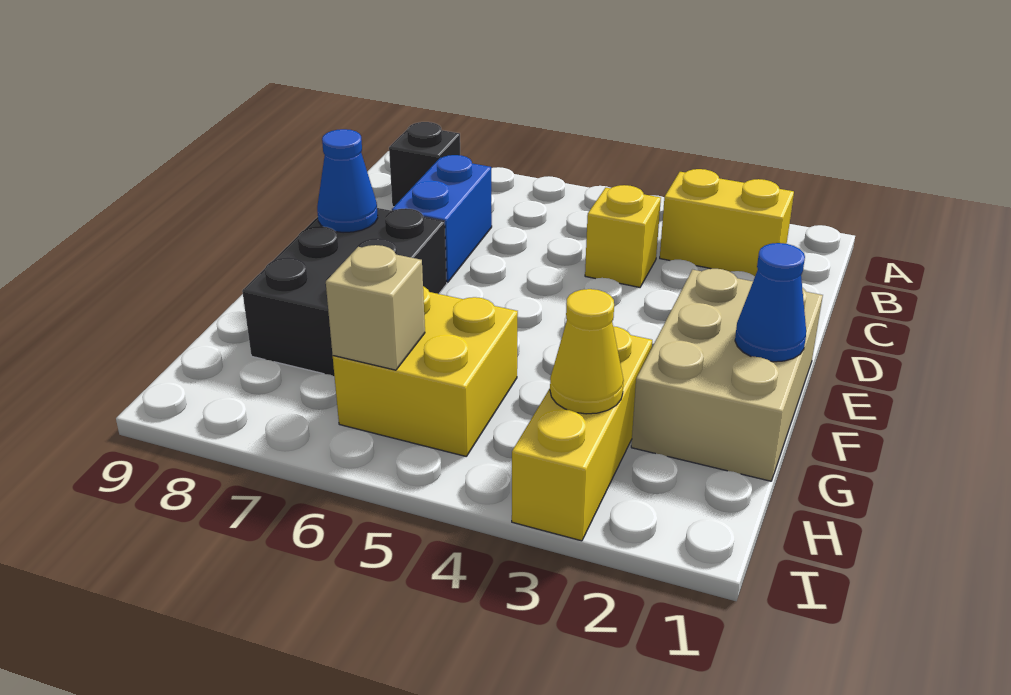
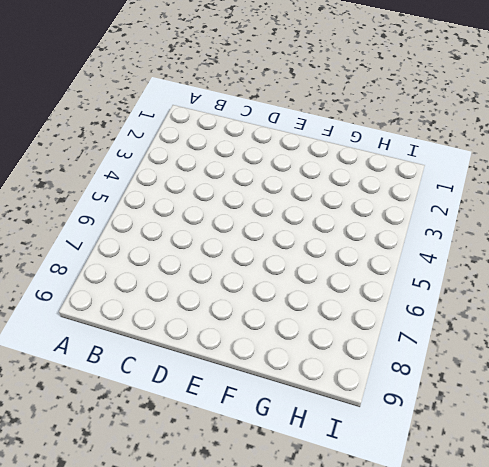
none -> yellow 1x2 brick [660,169,794,276]
none -> black 1x1 brick [389,122,460,207]
none -> yellow 1x1 brick [585,185,661,287]

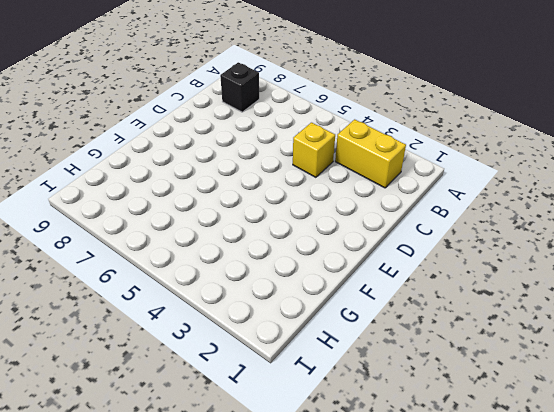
none -> blue 1x2 brick [392,155,492,282]
none -> tan 2x3 brick [631,269,823,481]
none -> black 2x3 brick [242,208,447,376]

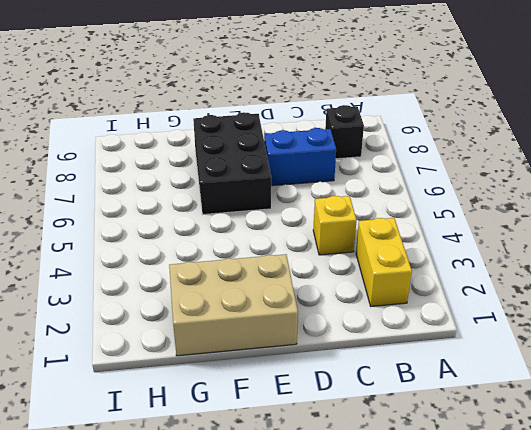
black 2x3 brick [193,112,271,214] -> black 2x3 brick turned to [242,208,447,376]
none -> yellow 1x3 brick [512,326,652,541]
none -> yellow 2x2 brick [333,286,518,456]
none -> blue 1x1 cone [317,129,378,233]

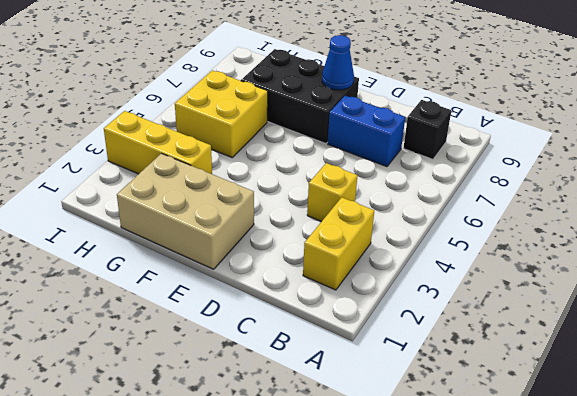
none -> blue 1x1 cone [735,243,806,362]
none -> yellow 1x1 cone [550,289,624,414]
none -> tan 1x1 brick [326,245,425,370]

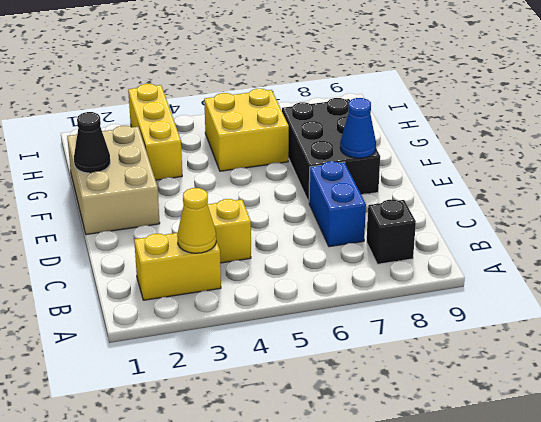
yellow 1x1 cone [177,188,216,253] -> yellow 1x1 cone moved to [550,289,624,414]
black 1x1 cone [74,112,110,173] -> blue 1x1 cone [735,243,806,362]
none -> tan 1x1 brick [326,245,425,370]

